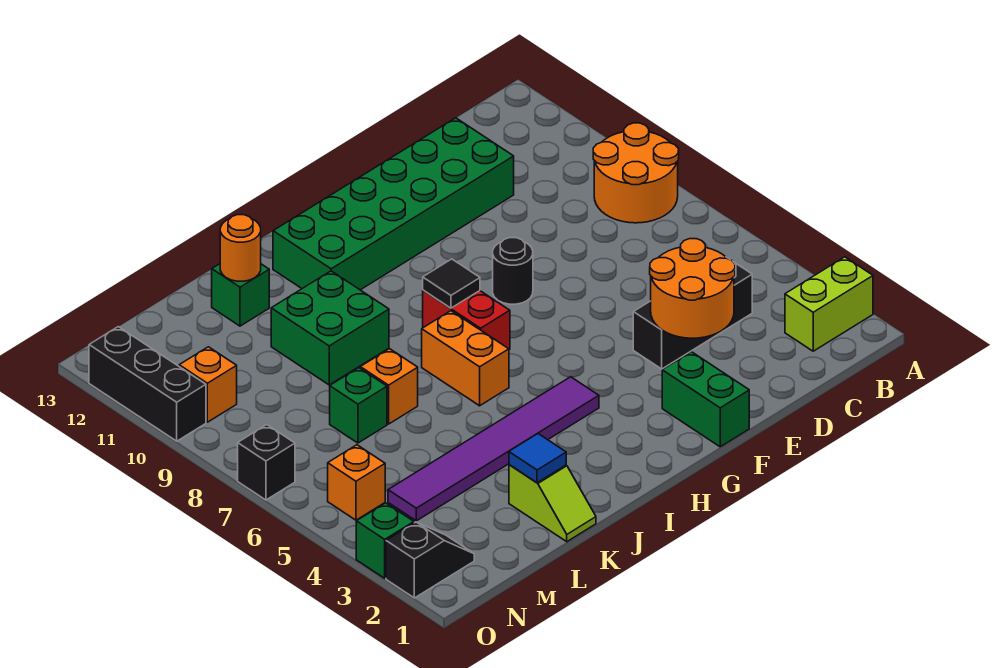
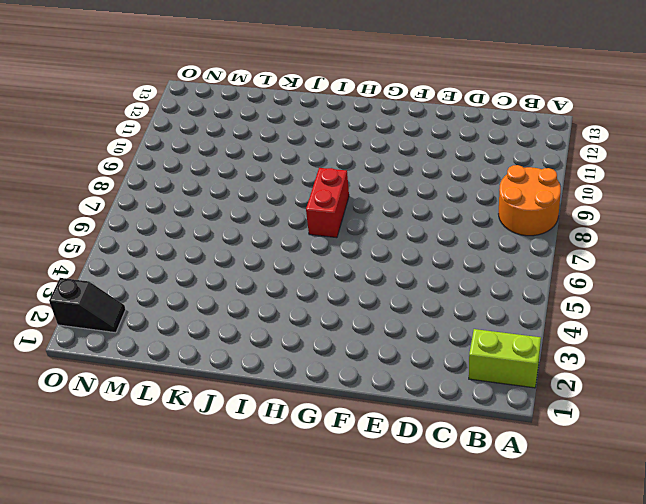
none -> black 1x3 brick [633,258,752,369]
none -> green 2x6 brick [273,118,514,290]
none -> green 1x2 brick [662,352,749,447]

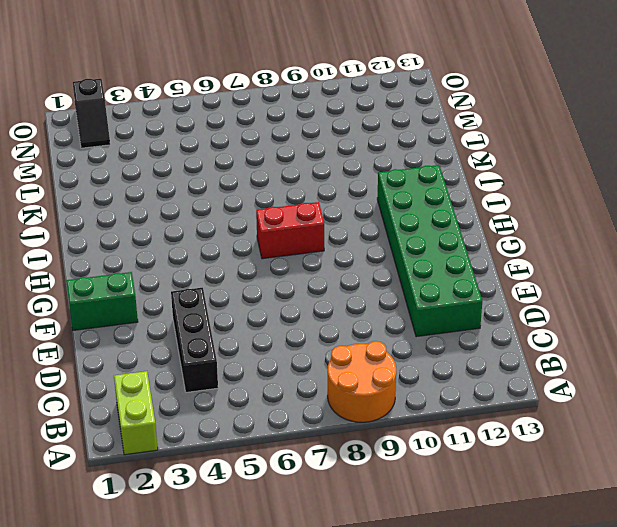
none -> black 1x1 round brick [493,238,533,304]
none -> purple 1x6 tile [388,377,599,521]
none -> orange 1x2 brick [422,311,509,406]

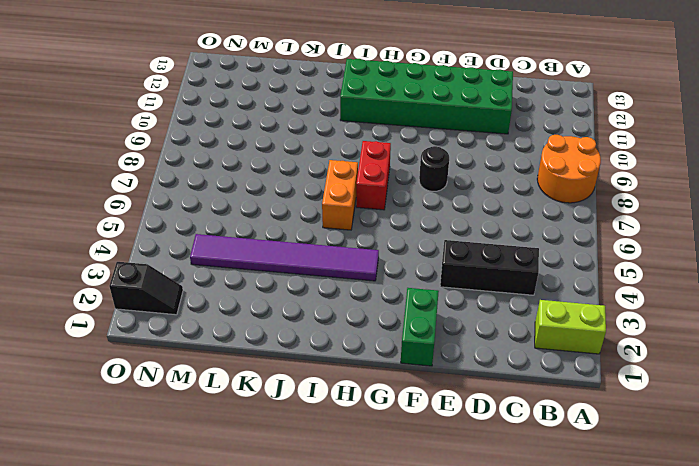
none -> green 2x2 brick [271,271,389,385]
none -> lime 1x2 slope [509,465,596,542]
none -> orange 1x1 brick [360,349,418,424]

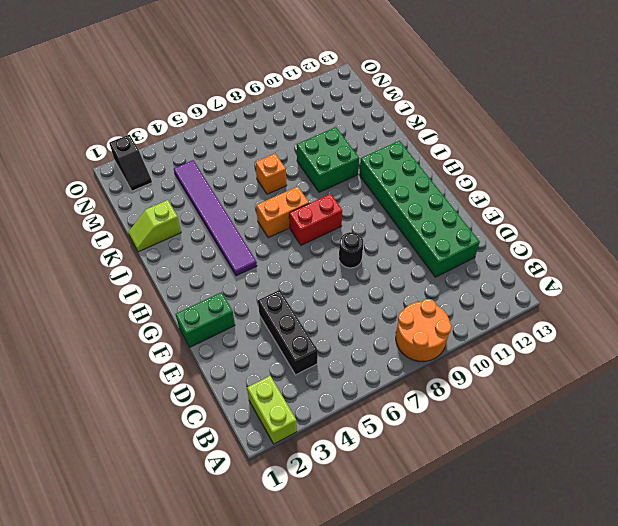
none -> green 1x1 brick [212,264,269,326]
none -> green 1x1 brick [330,368,387,443]
none -> orange 1x1 brick [328,445,385,520]

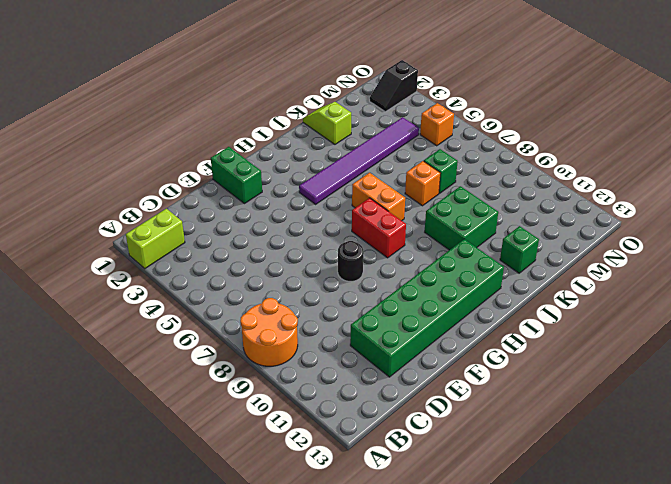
none -> black 1x3 brick [633,258,752,369]
none -> orange 1x1 brick [179,347,237,422]
none -> green 1x1 brick [356,503,414,578]

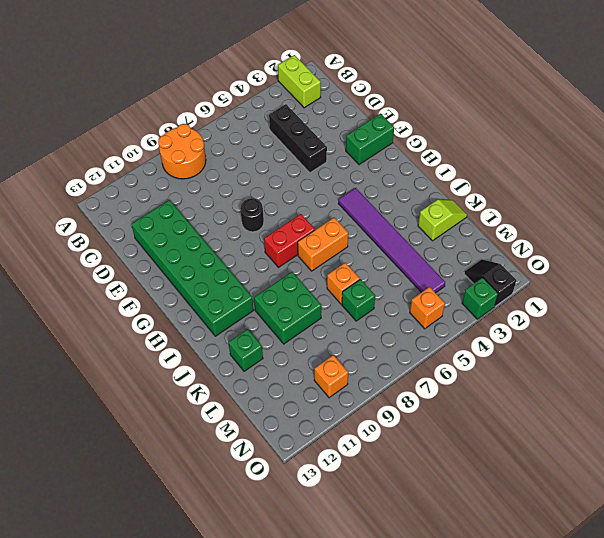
none -> black 1x1 brick [238,425,295,500]
none -> black 1x3 brick [89,327,206,441]
none -> orange 2x2 round brick [650,239,735,338]

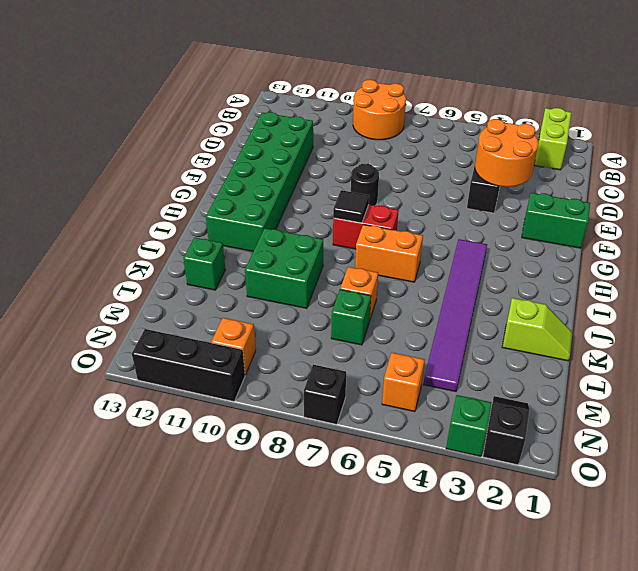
none -> blue 1x1 tile [509,434,566,483]
none -> orange 1x1 round brick [220,215,261,281]

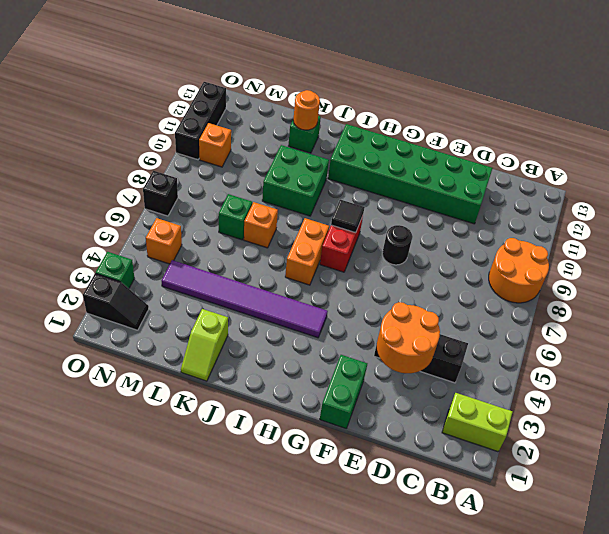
none -> blue 1x1 tile [509,434,566,483]

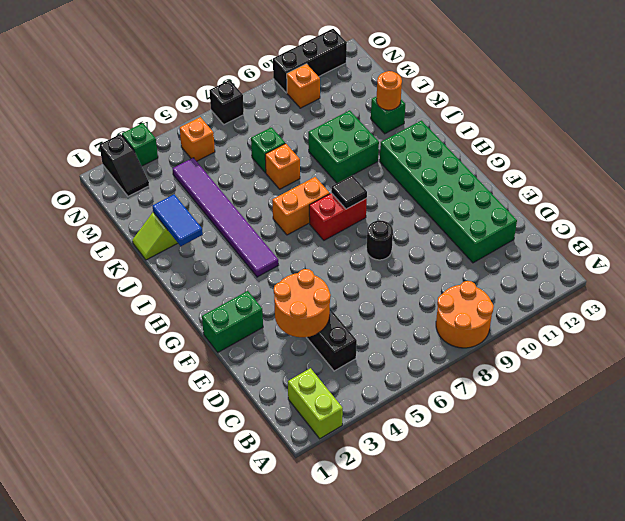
blue 1x2 tile [153,194,203,246] -> blue 1x1 tile [509,434,566,483]

